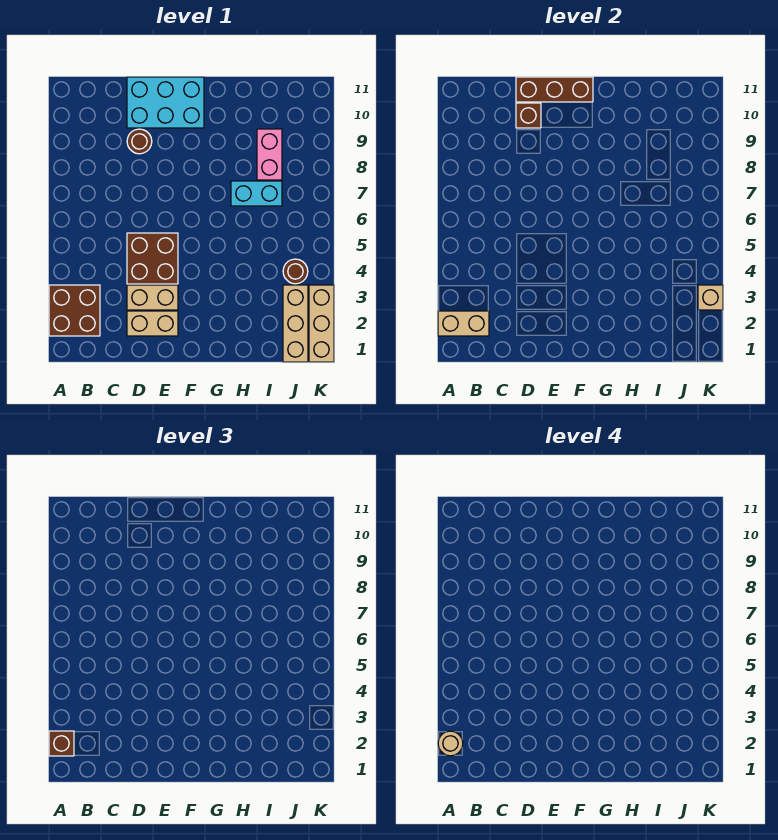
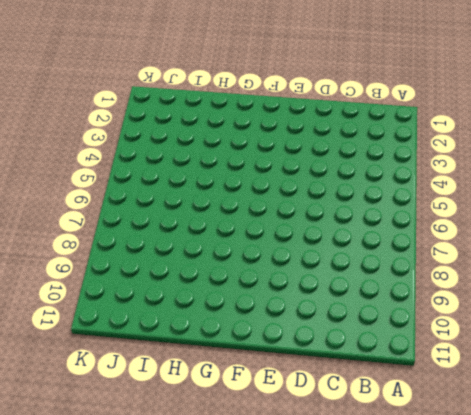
none -> brown 2x2 brick [49,285,100,336]
none -> tan 1x2 brick [127,311,178,336]
none -> tan 1x2 brick [127,285,178,310]

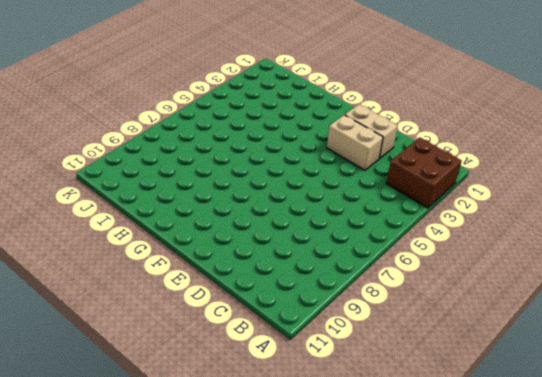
none -> brown 2x2 brick [127,233,178,284]
none -> brown 1x1 round brick [127,129,152,154]
none -> cyan 2x3 brick [127,77,204,128]

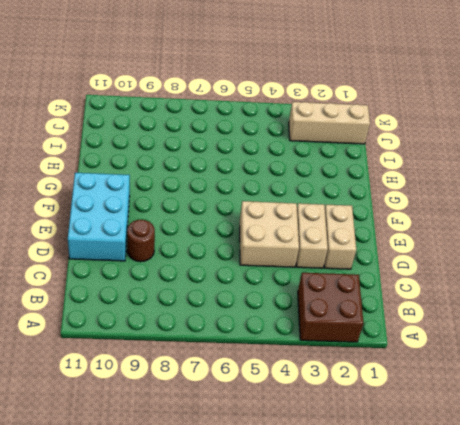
tan 2x2 brick [240,201,299,267] -> brown 2x2 brick [127,233,178,284]
none -> cyan 1x2 brick [231,181,282,206]
none -> pink 1x2 brick [257,129,282,180]
none -> brown 1x1 round brick [283,259,308,284]

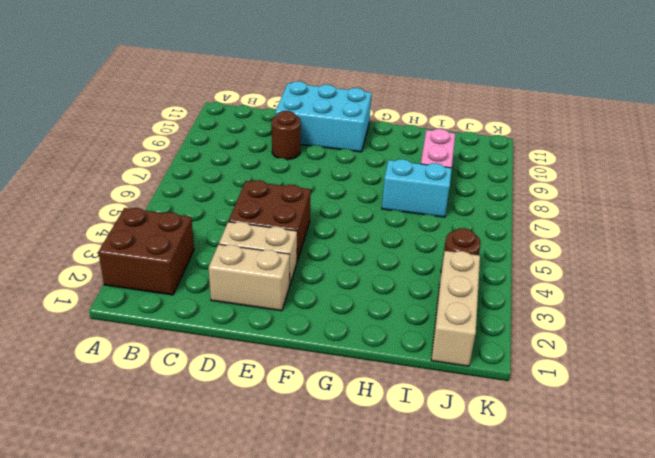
none -> tan 1x3 brick [309,285,334,362]
none -> tan 1x2 brick [438,311,489,336]
none -> brown 1x1 brick [516,103,541,128]

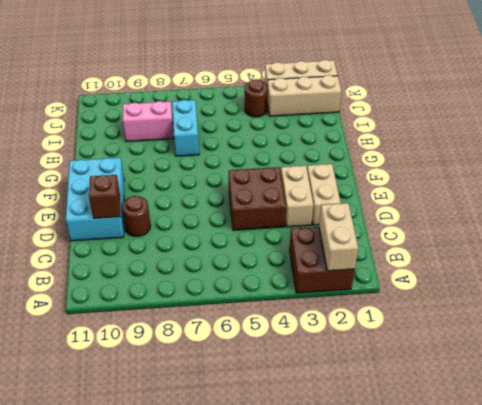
none -> brown 1x3 brick [516,77,593,102]
none -> tan 1x1 brick [698,285,723,310]
none -> brown 1x1 brick [49,731,74,756]

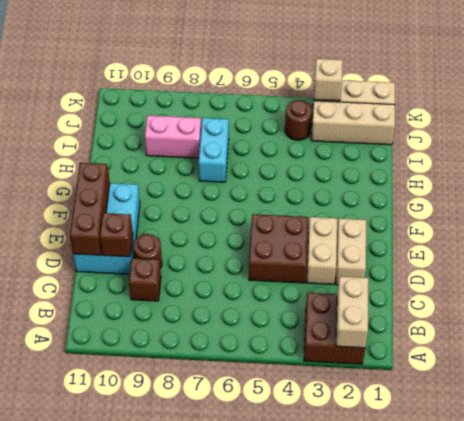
brown 1x1 brick [129,258,161,301] -> brown 1x1 brick moved to [49,731,74,756]
none -> tan 1x1 round brick [438,731,463,756]

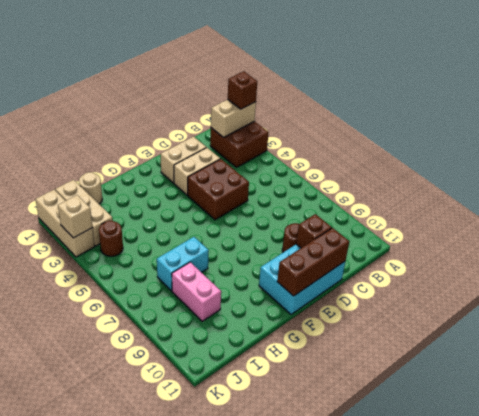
tan 1x1 round brick [79,172,102,204] -> tan 1x1 round brick moved to [438,731,463,756]

